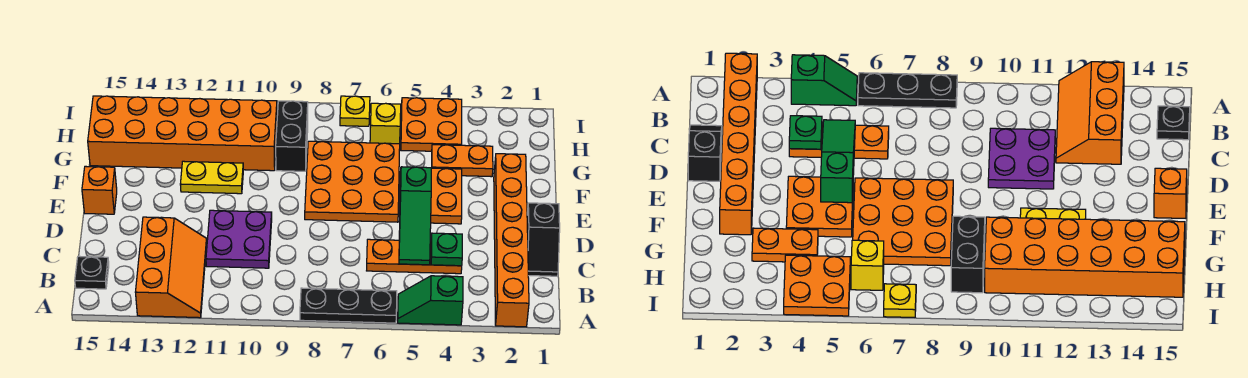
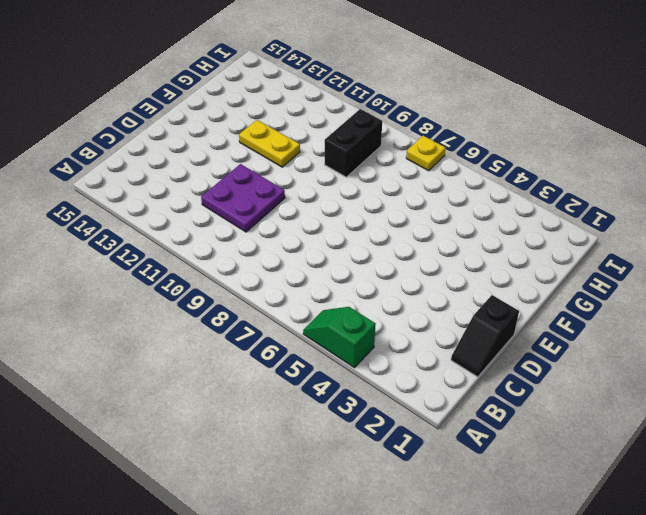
none -> orange 1x6 brick [494,154,529,327]
none -> black 1x3 plate [300,288,397,323]
none -> orange 2x3 slope [135,217,207,318]

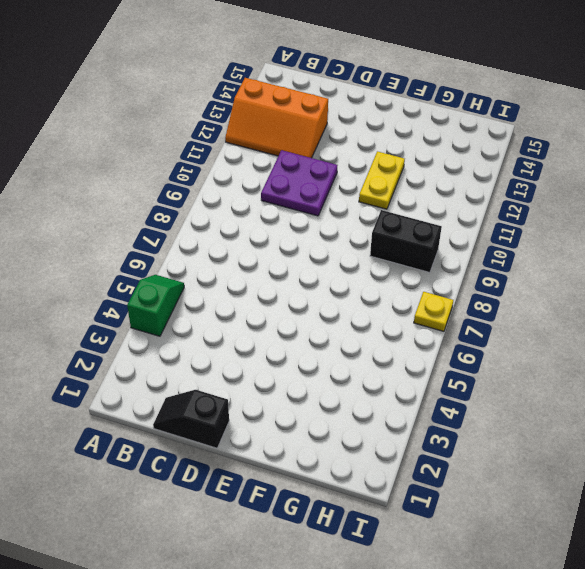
none -> orange 1x6 brick [494,154,529,327]
none -> black 1x3 plate [300,288,397,323]
none -> black 1x1 plate [75,256,109,289]

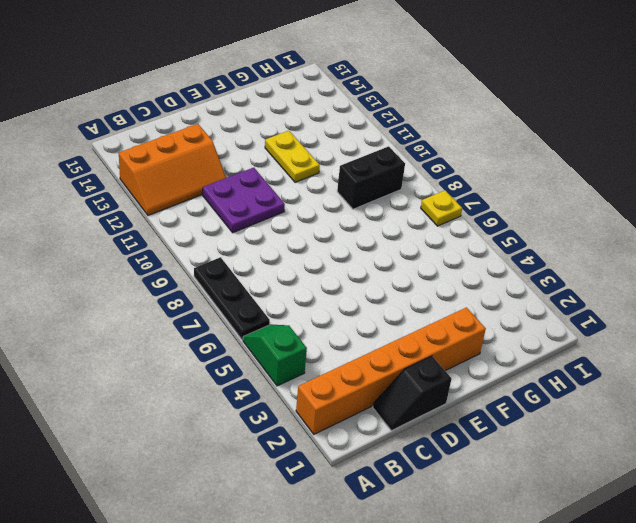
none -> black 1x1 plate [75,256,109,289]
none -> orange 1x3 plate [367,239,462,274]
none -> orange 2x2 plate [400,168,462,224]

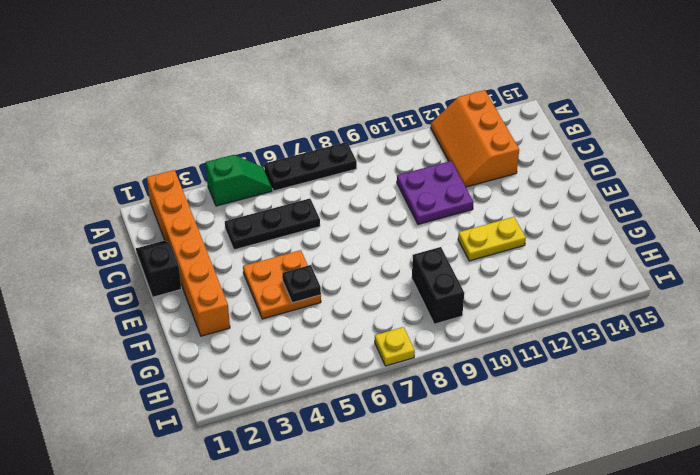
black 1x3 plate [225,199,320,250] -> orange 1x3 plate [367,239,462,274]
black 1x1 plate [282,265,321,303] -> black 1x1 plate moved to [75,256,109,289]
none -> orange 3x3 plate [305,141,400,222]
none -> orange 1x1 brick [82,166,117,214]
none -> orange 1x2 plate [432,145,493,177]

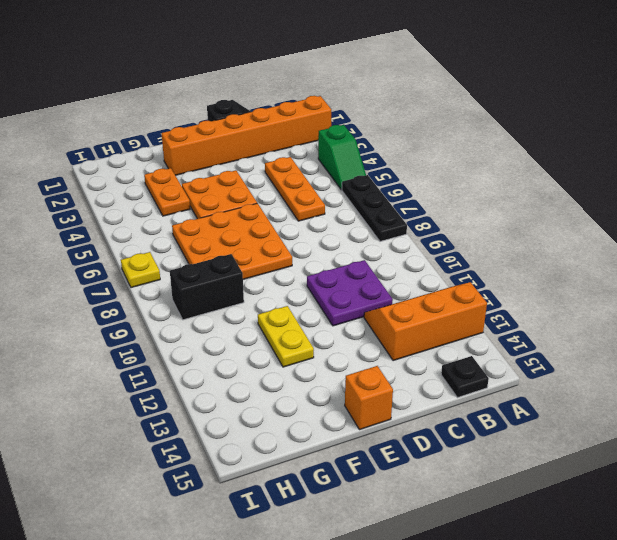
none -> orange 2x6 brick [88,96,277,171]
none -> orange 2x2 plate [401,98,462,151]
none -> yellow 1x1 brick [370,103,401,144]

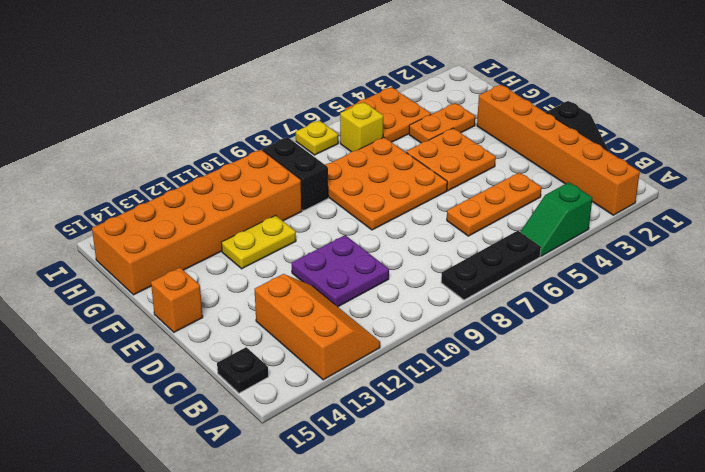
none -> green 1x1 plate [431,233,462,266]
none -> green 1x3 slope [399,167,431,265]

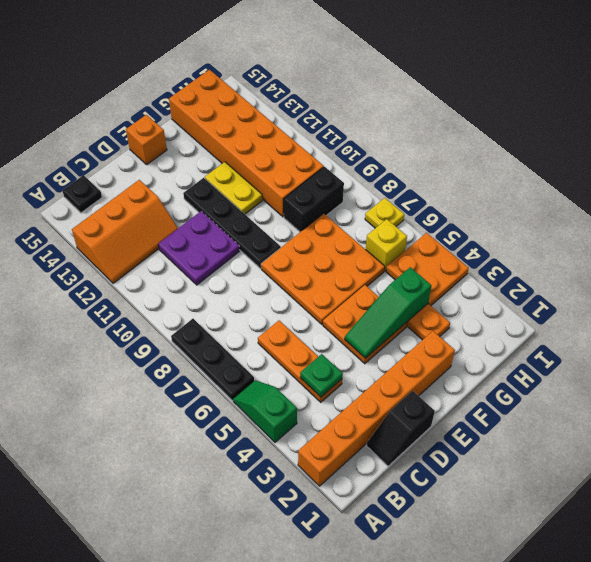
green 1x3 slope [345,267,432,358] -> green 1x3 slope moved to [399,167,431,265]
black 1x4 plate [183,178,281,268] -> none

